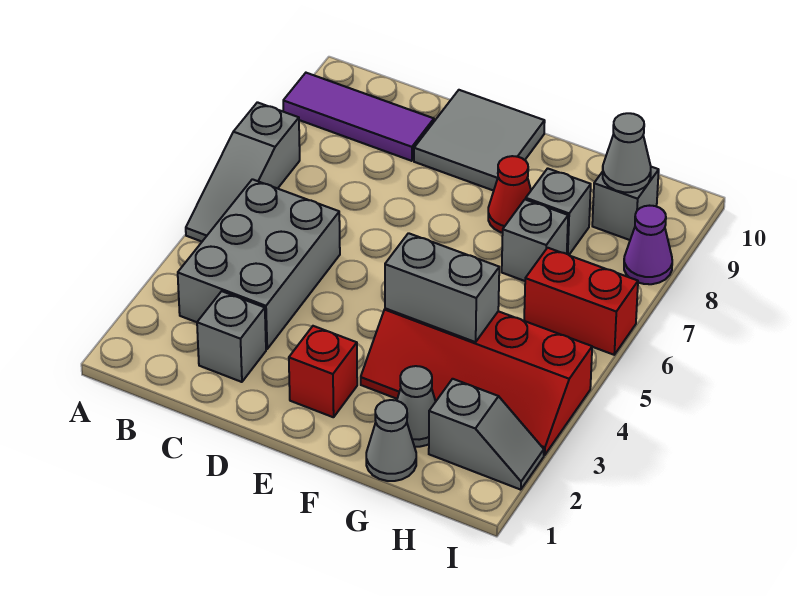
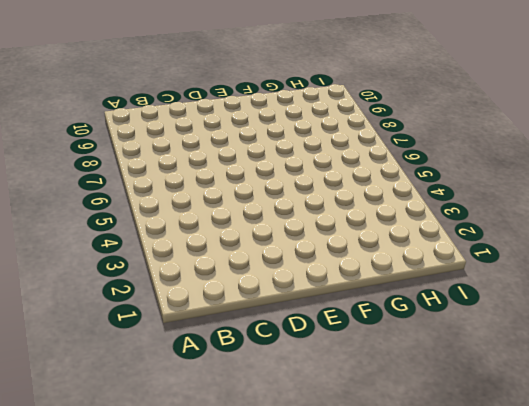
none -> grey 1x3 slope [186,102,300,241]
none -> purple 1x3 tile [283,73,434,161]
none -> grey 2x3 brick [178,179,340,349]

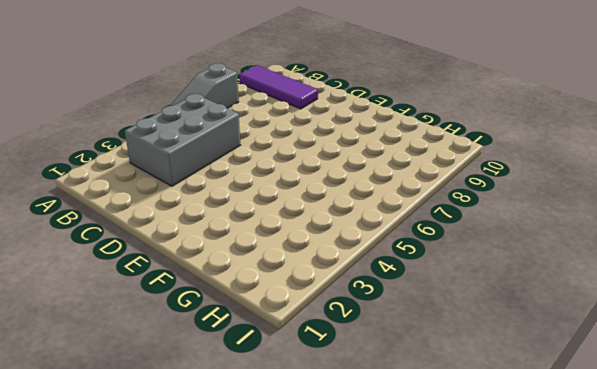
none -> grey 1x1 brick [197,291,266,382]
none -> grey 2x2 tile [414,90,545,191]
none -> red 1x1 brick [289,326,357,417]

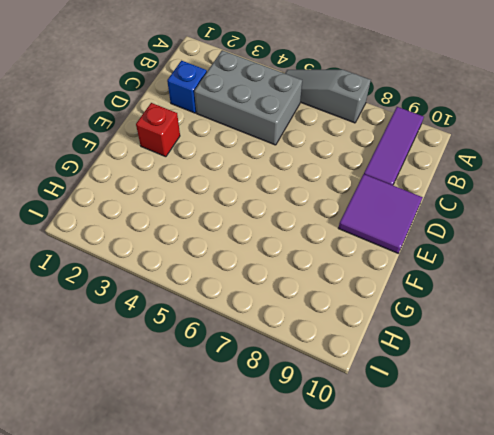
blue 1x1 brick [167,61,207,113] -> grey 1x1 brick [197,291,266,382]
purple 2x2 tile [338,174,423,253] -> grey 2x2 tile [414,90,545,191]
none -> red 2x4 slope [361,308,592,455]
none -> red 1x1 cone [488,156,531,233]
none -> grey 1x1 cone [366,400,416,481]

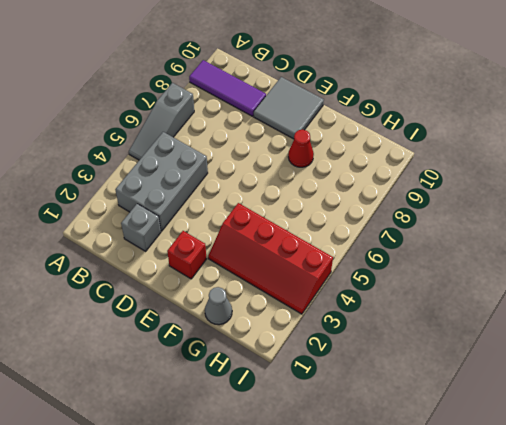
none -> grey 1x1 cone [397,366,436,447]
none -> grey 1x1 brick [502,199,568,281]
none -> grey 1x1 brick [526,168,591,255]

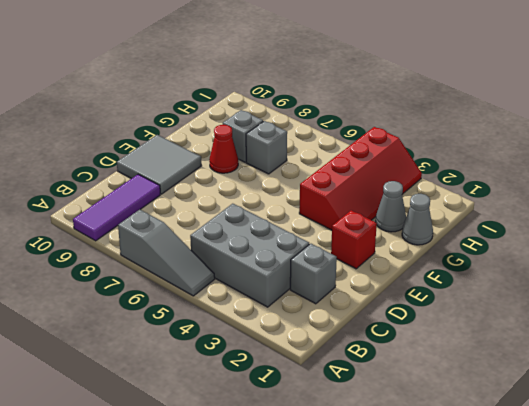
none -> grey 1x2 slope [429,379,544,490]
none -> red 1x2 brick [524,248,638,355]
none -> grey 1x1 brick [592,167,659,240]

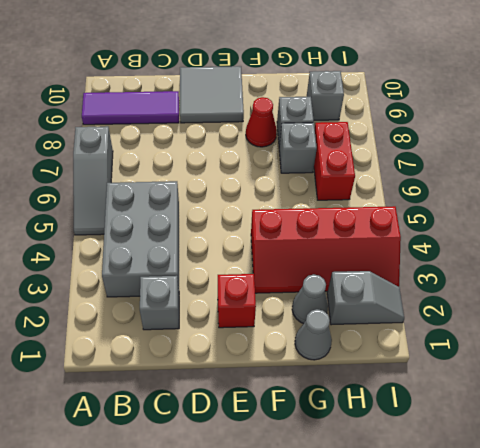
red 1x2 brick [314,122,355,200] -> red 1x2 brick turned to [524,248,638,355]
none -> purple 1x1 cone [624,206,672,284]
none -> grey 1x2 brick [385,233,499,342]
none -> grey 1x1 cone [603,113,651,192]

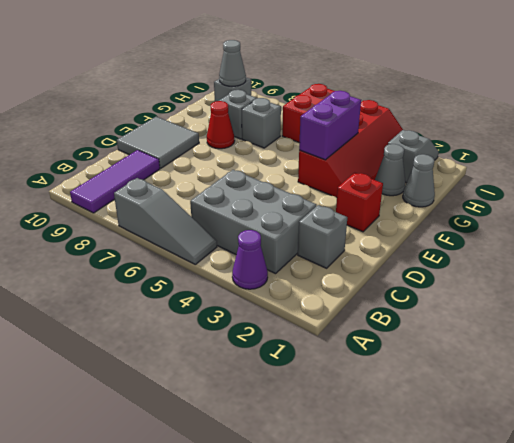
purple 1x1 cone [232,230,268,289] -> purple 1x1 cone moved to [624,206,672,284]
purple 1x2 brick [299,91,361,160] -> grey 1x2 brick [385,233,499,342]

